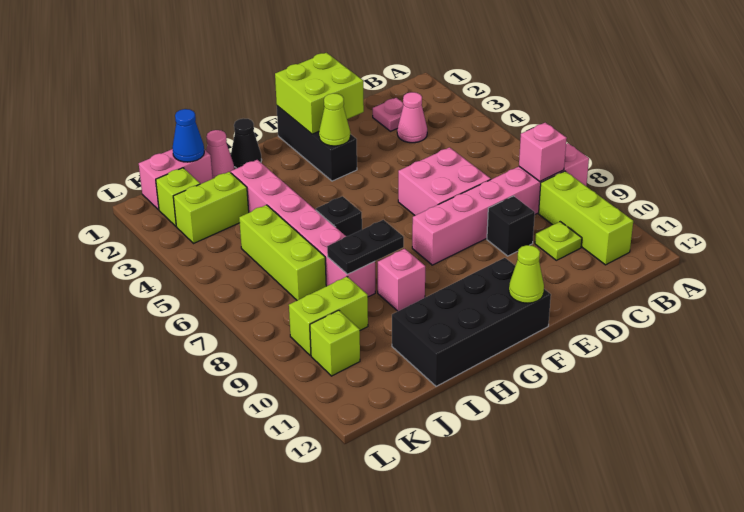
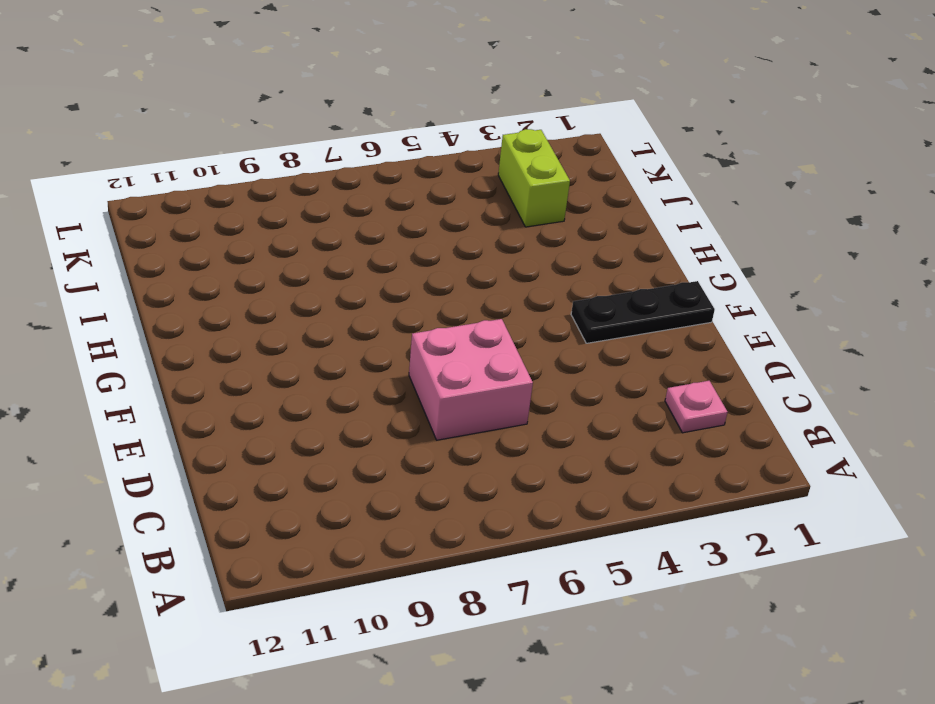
black 1x3 plate [571,281,715,343] -> black 1x3 brick [277,106,357,181]
none -> pink 1x6 brick [412,143,589,265]
none -> lime 1x3 brick [539,171,633,265]
none -> pink 1x1 cone [397,92,427,143]

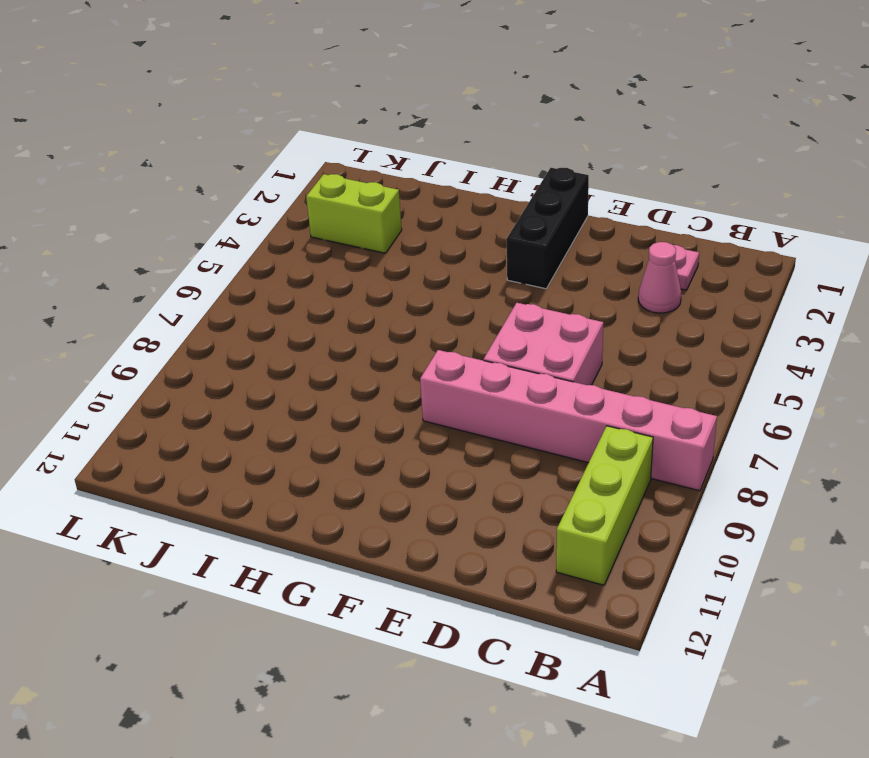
none -> lime 1x1 plate [535,222,582,260]
none -> black 1x1 brick [487,196,535,256]
none -> black 2x4 brick [392,258,551,386]

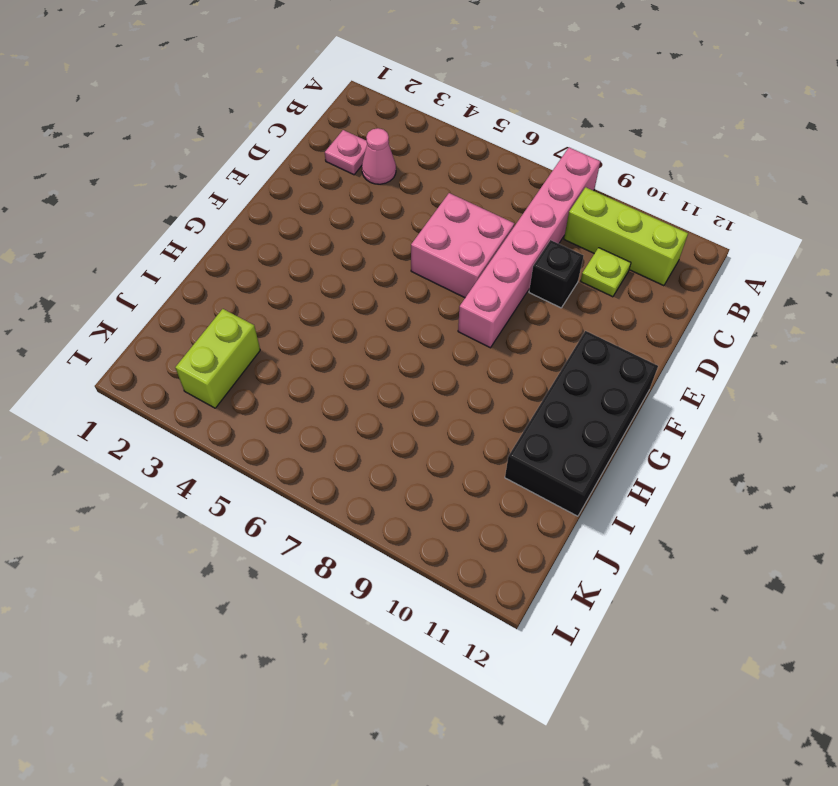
none -> black 1x3 brick [277,106,357,181]
none -> black 1x1 cone [231,118,262,168]
none -> black 1x1 brick [316,196,362,236]

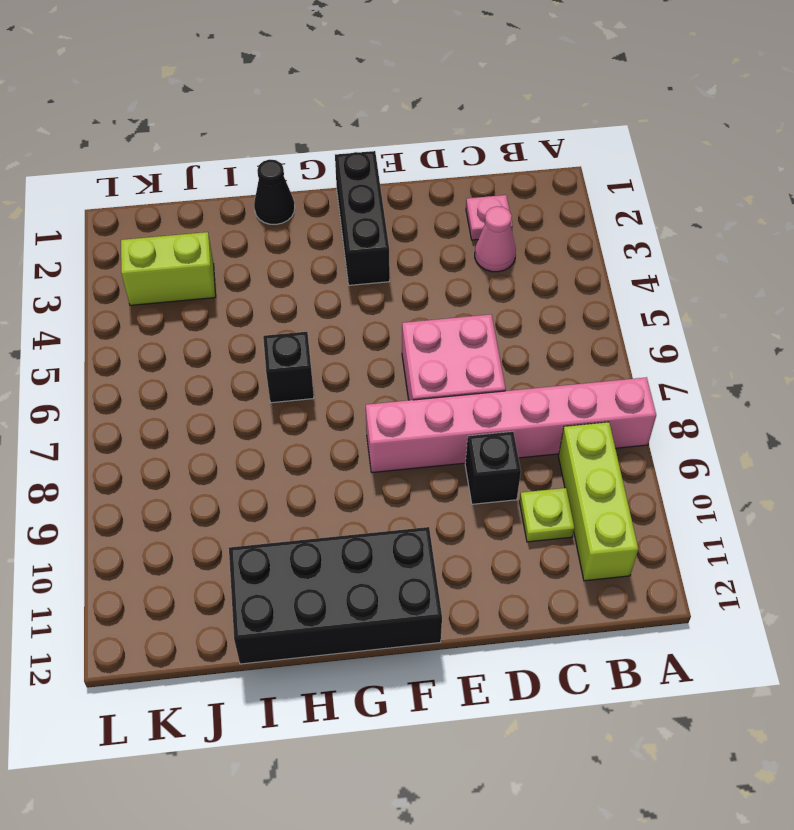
none -> pink 1x1 brick [378,249,425,311]
none -> pink 1x1 cone [206,130,234,178]
none -> pink 1x6 brick [231,160,375,297]

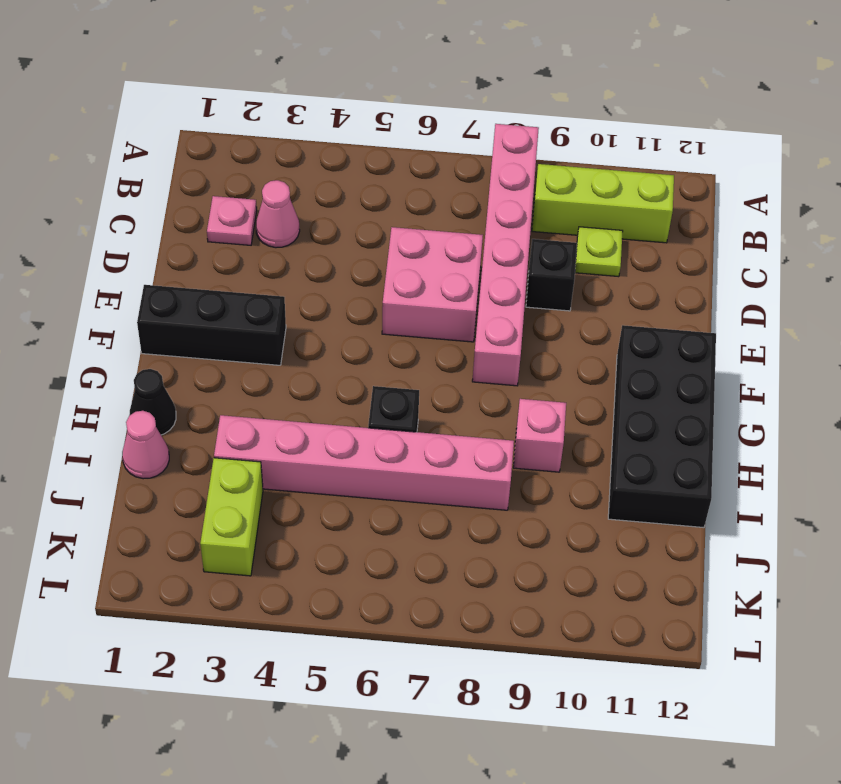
none -> pink 1x2 brick [139,149,213,210]
none -> lime 1x3 brick [239,205,326,300]
none -> lime 1x2 brick [289,277,368,355]

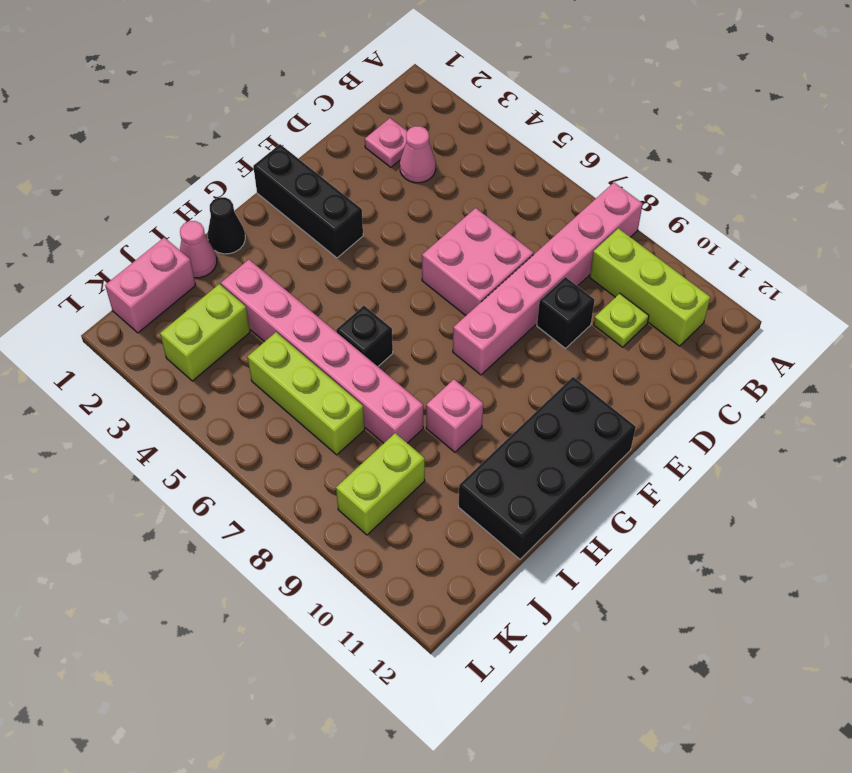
none -> lime 1x1 brick [156,168,200,226]
none -> lime 1x1 brick [310,310,360,376]
none -> pink 1x1 brick [519,123,567,181]

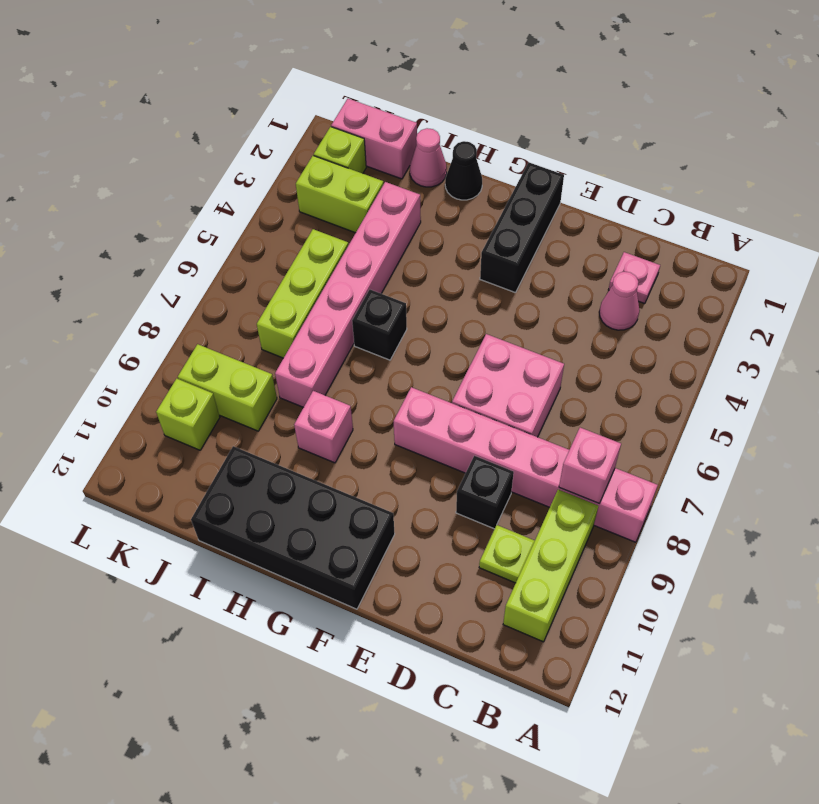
none -> lime 2x2 brick [275,53,364,134]
none -> lime 1x1 cone [319,93,350,146]
none -> lime 1x1 cone [509,245,544,303]

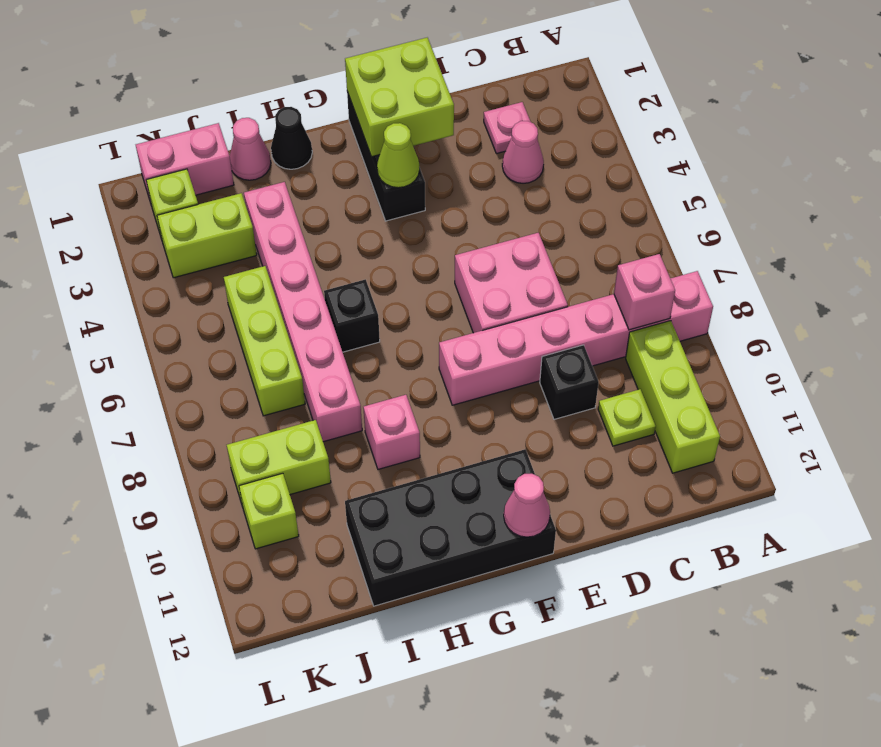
pink 1x1 cone [504,474,550,537] -> lime 1x1 cone [509,245,544,303]
none -> black 1x2 plate [327,220,404,274]
none -> blue 1x1 cone [172,109,204,162]

